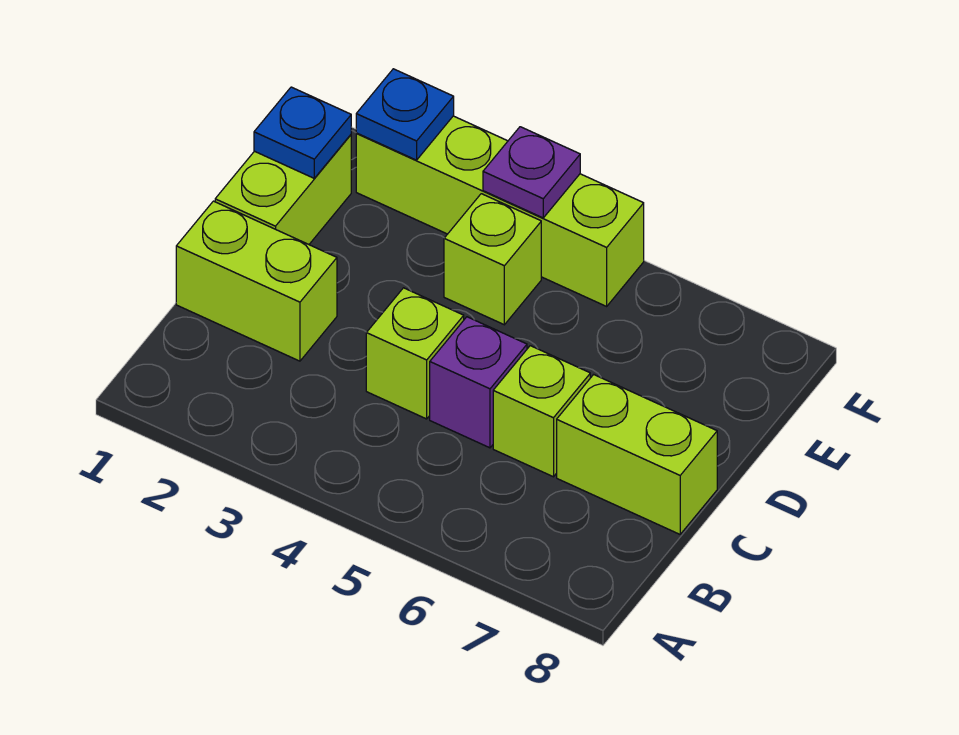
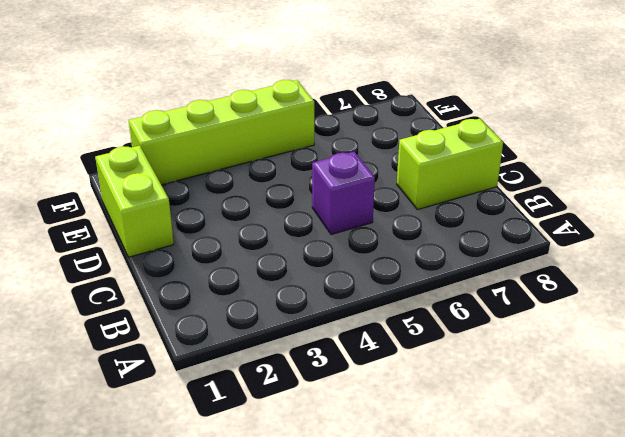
none -> lime 1x2 brick [176,201,337,361]
none -> lime 1x1 brick [366,288,464,419]

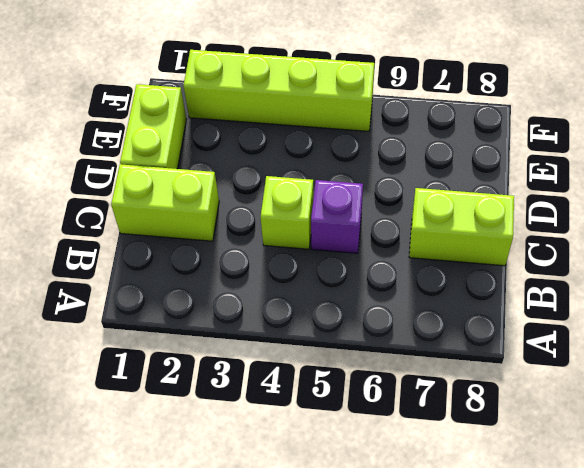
none -> lime 1x1 brick [493,346,590,477]
none -> lime 1x1 brick [444,194,541,325]

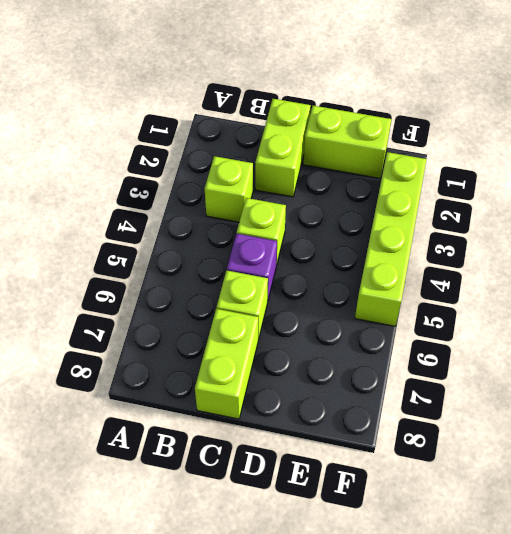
lime 1x1 brick [205,156,253,222] -> lime 1x1 brick moved to [444,194,541,325]
none -> blue 1x1 plate [254,87,351,178]
none -> blue 1x1 plate [356,69,454,160]

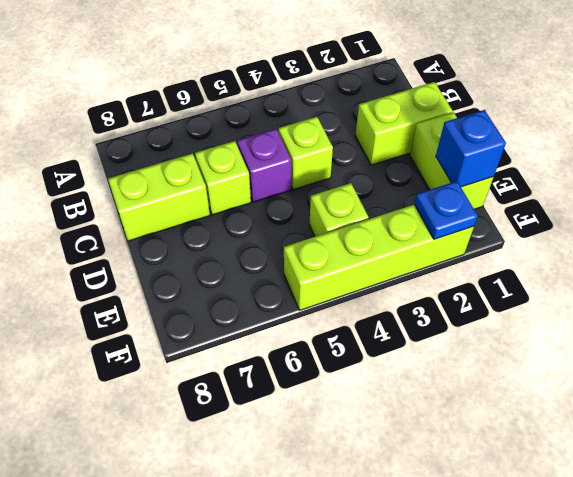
blue 1x1 brick [436,110,506,187] -> blue 1x1 plate [254,87,351,178]
none -> purple 1x1 plate [483,127,580,218]

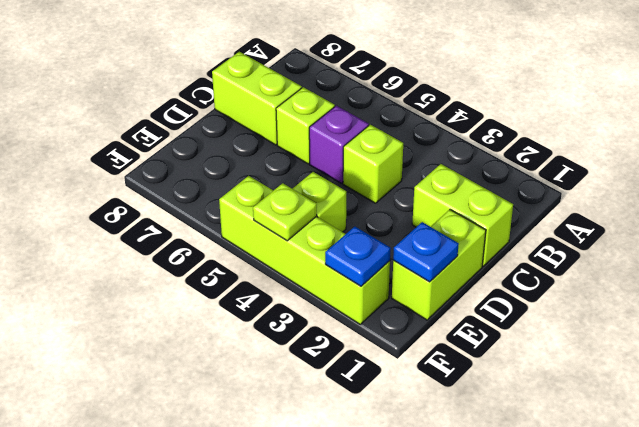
lime 1x1 plate [253,183,317,241] -> purple 1x1 plate [483,127,580,218]

